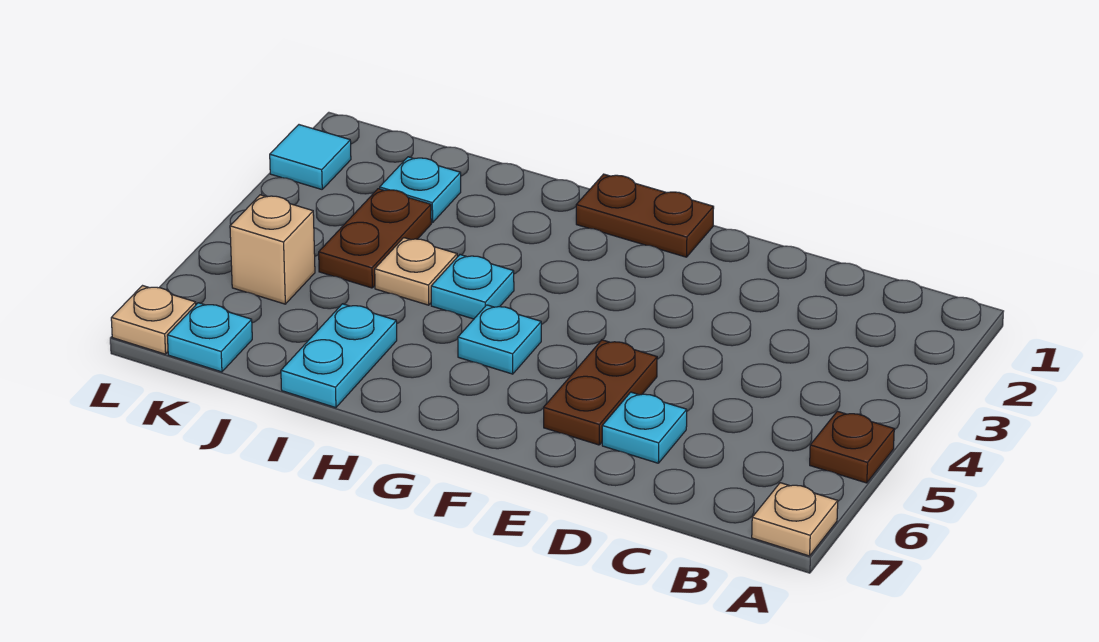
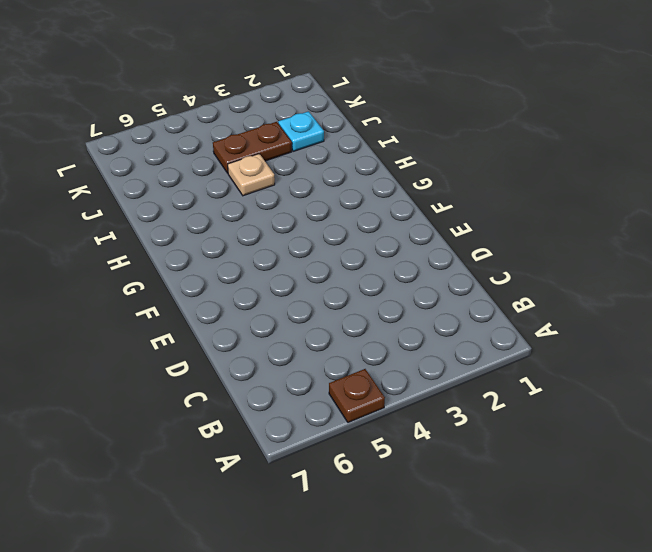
none -> tan 1x1 plate [752,483,838,556]
none -> cyan 1x1 plate [602,392,687,463]
none -> brown 1x2 plate [544,340,657,445]

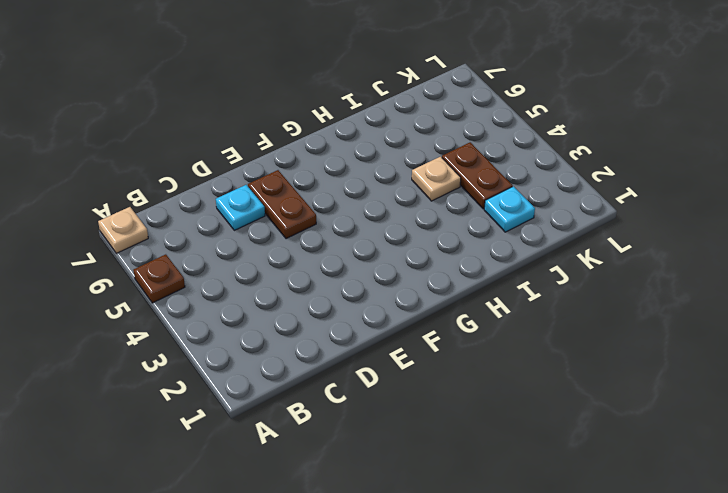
none -> brown 1x2 plate [576,174,714,257]
none -> cyan 1x1 plate [458,305,541,374]
none -> cyan 1x1 plate [431,255,514,319]

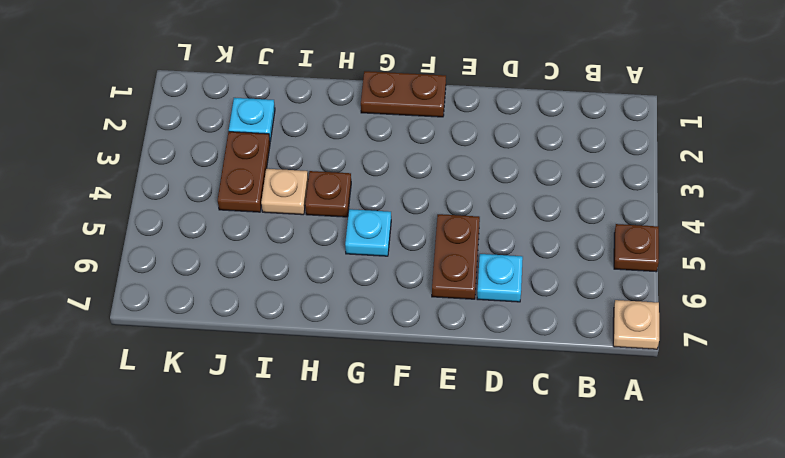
brown 1x1 plate [305,171,351,217] -> cyan 1x1 plate [431,255,514,319]
none -> cyan 1x2 plate [281,304,397,408]
none -> tan 1x1 brick [230,195,315,304]
none -> cyan 1x1 plate [167,303,252,372]

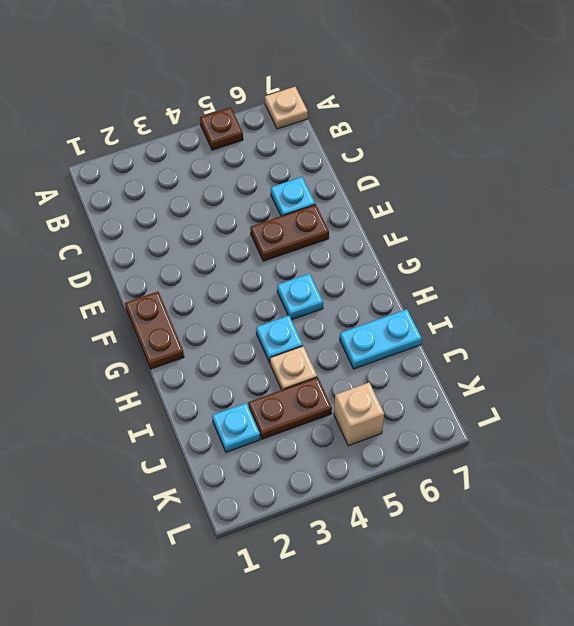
none -> cyan 1x1 plate [167,303,252,372]
none -> cyan 1x1 tile [270,125,351,189]
none -> tan 1x1 plate [111,286,196,354]

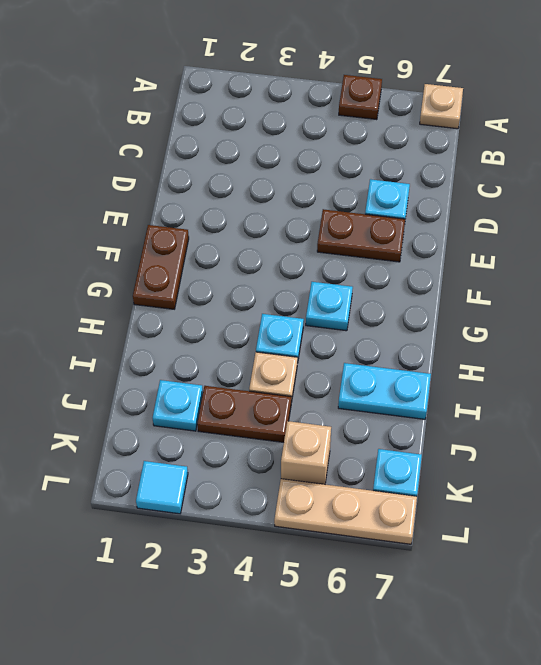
tan 1x3 plate [274,479,417,544] -> tan 1x1 plate [111,286,196,354]

